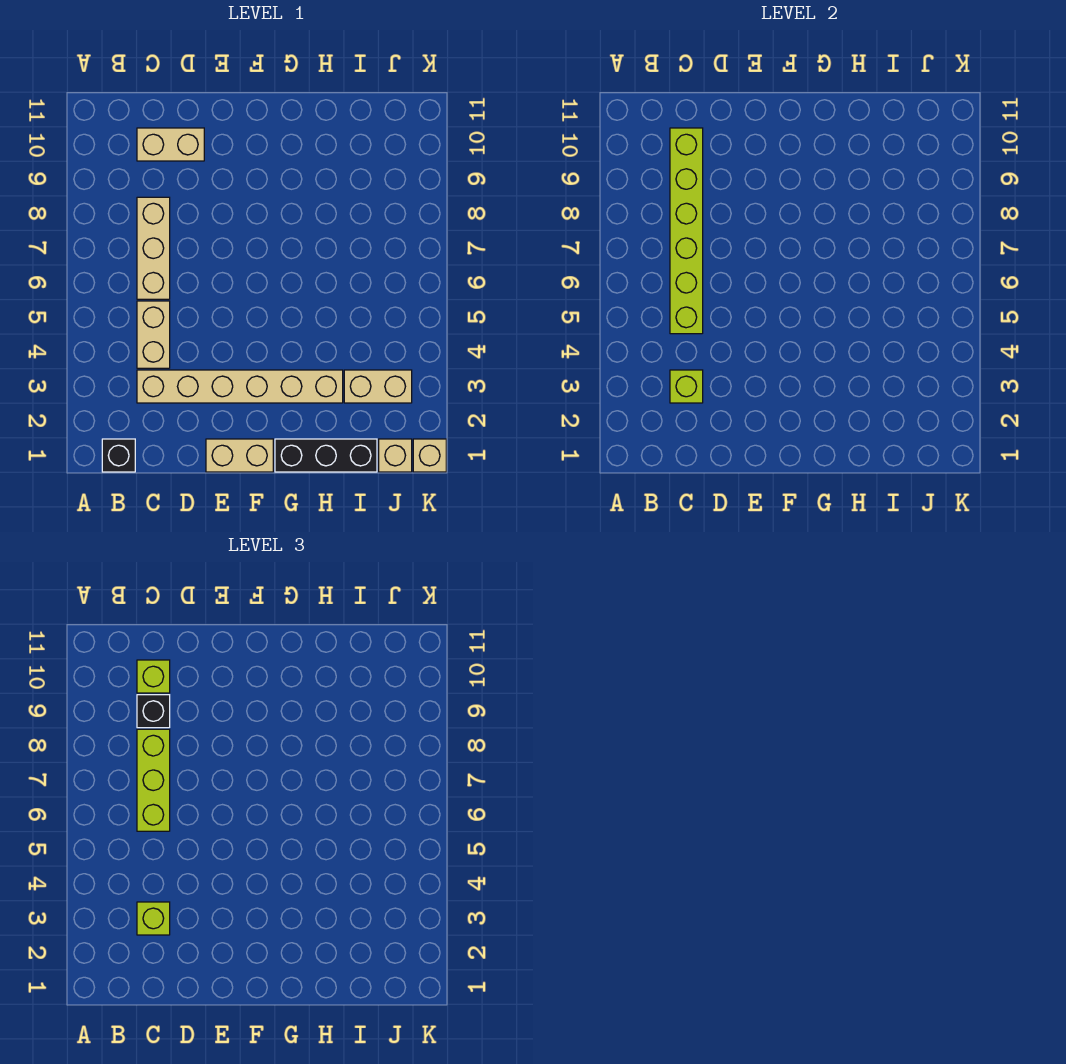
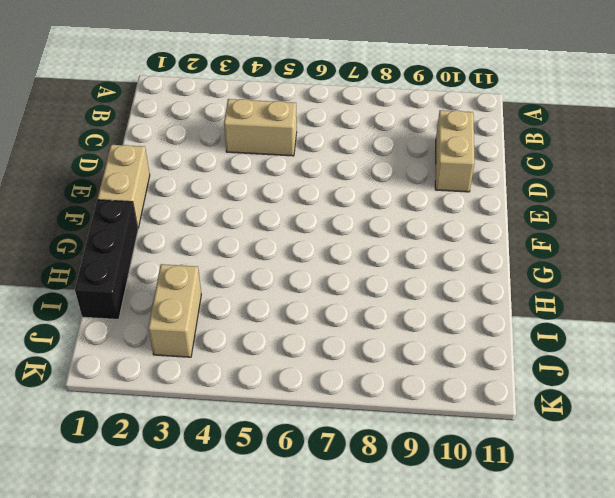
none -> black 1x1 brick [102,439,135,472]
none -> tan 1x6 brick [137,370,343,403]
none -> tan 1x3 brick [137,197,170,299]

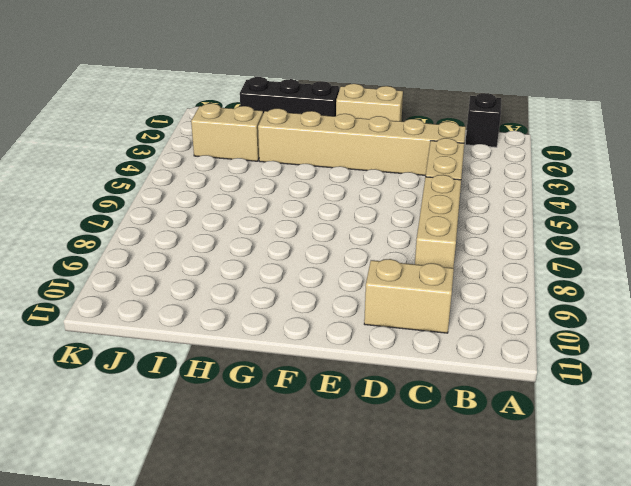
none -> tan 1x1 brick [379,439,412,472]
none -> tan 1x1 brick [413,439,446,472]
none -> lime 1x1 brick [670,370,703,403]

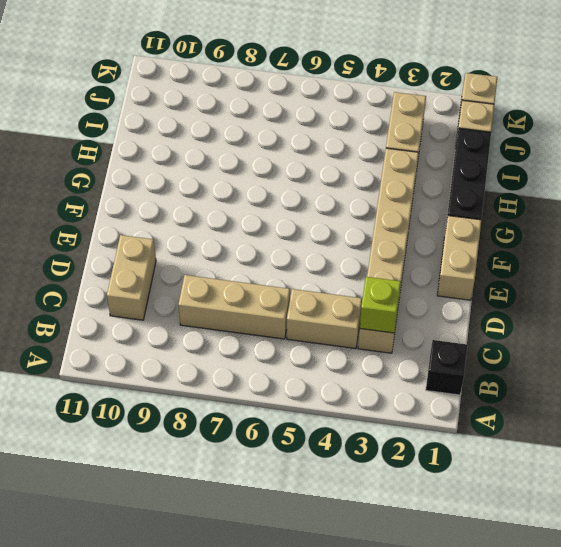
none -> lime 1x6 brick [670,128,703,334]
none -> lime 1x1 brick [137,902,170,935]
none -> lime 1x3 brick [137,729,170,831]

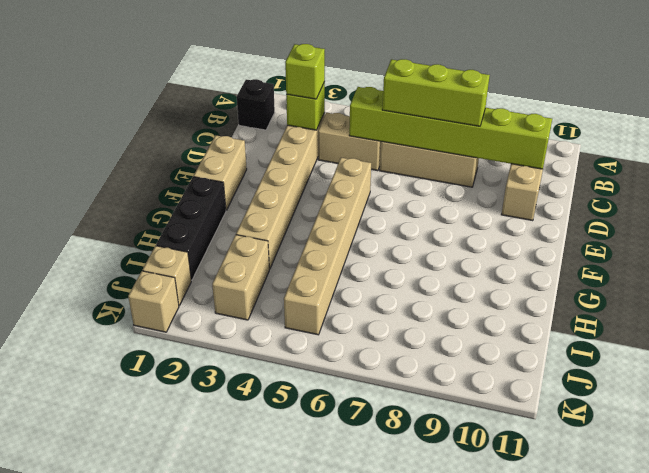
tan 1x6 brick [284,158,371,335] -> none
none -> black 1x1 brick [137,695,170,728]
none -> lime 1x1 brick [137,660,170,693]

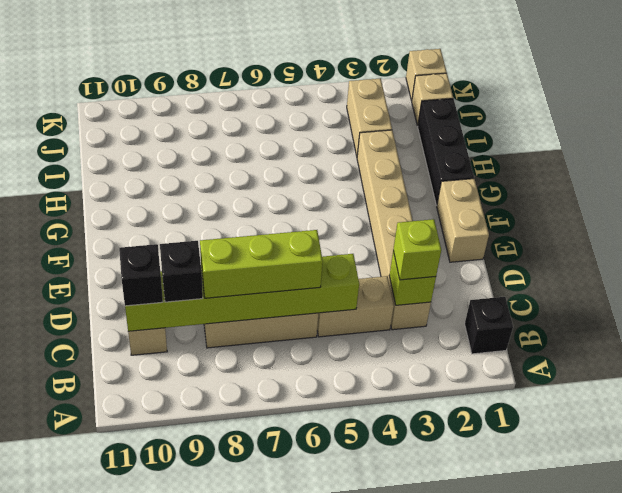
black 1x1 brick [119,244,163,306] -> lime 1x1 brick [137,660,170,693]

